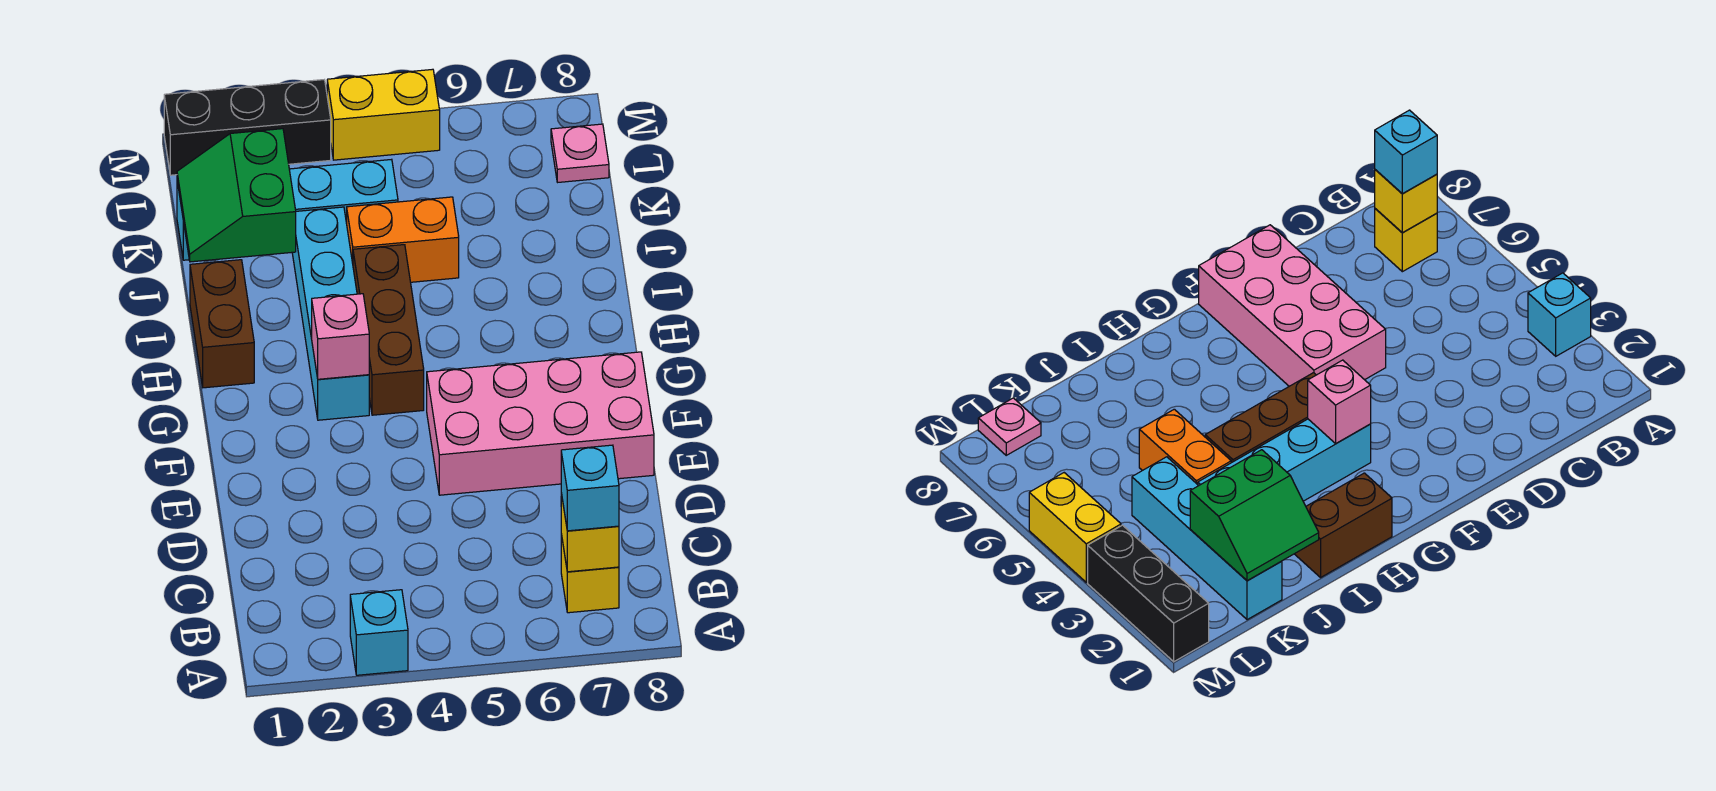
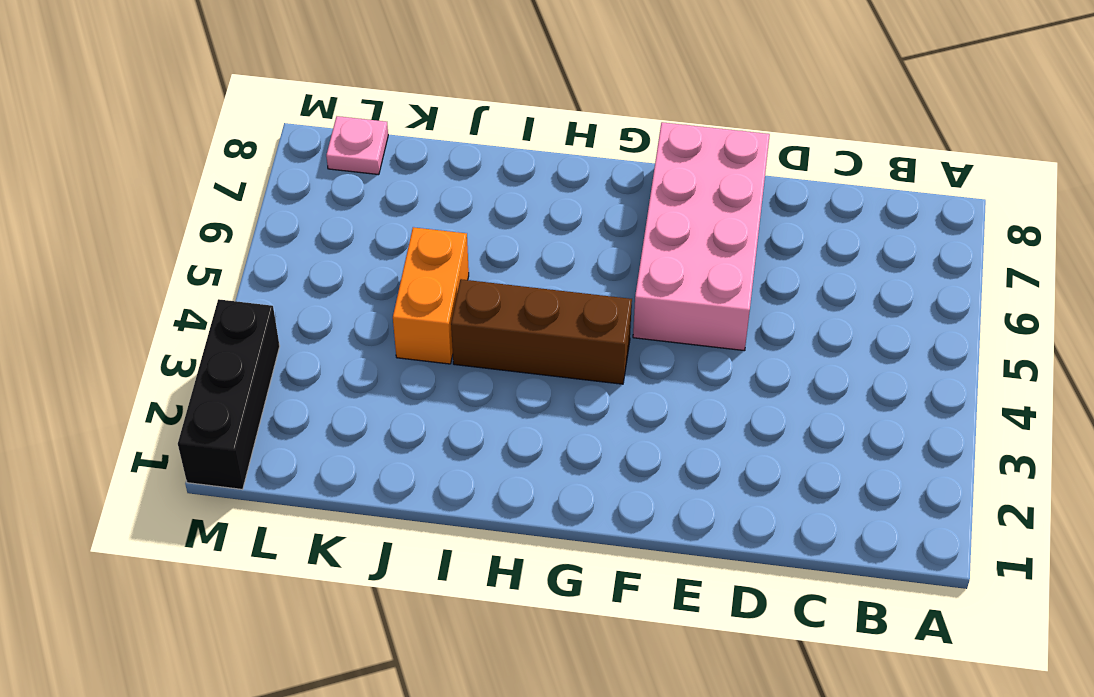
none -> cyan 1x1 brick [350,590,408,675]
none -> yellow 1x1 brick [561,534,619,613]
none -> cyan 1x4 brick [292,207,369,420]

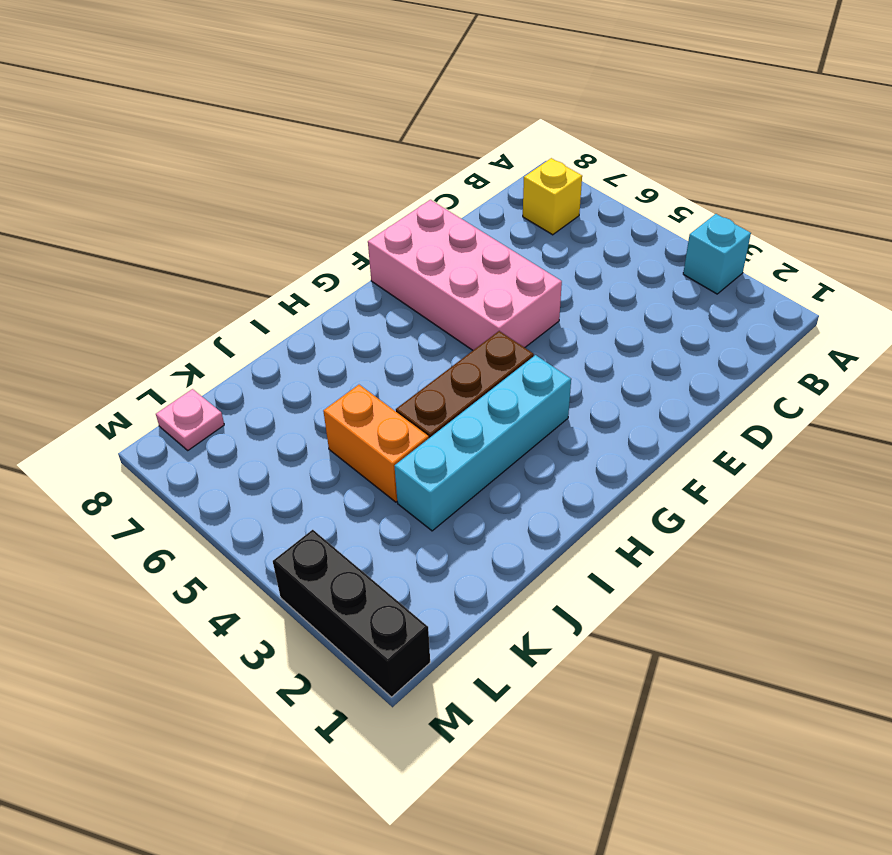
none -> brown 1x2 brick [190,260,254,388]
none -> cyan 1x4 brick [177,159,398,260]
none -> yellow 1x2 brick [327,69,440,160]

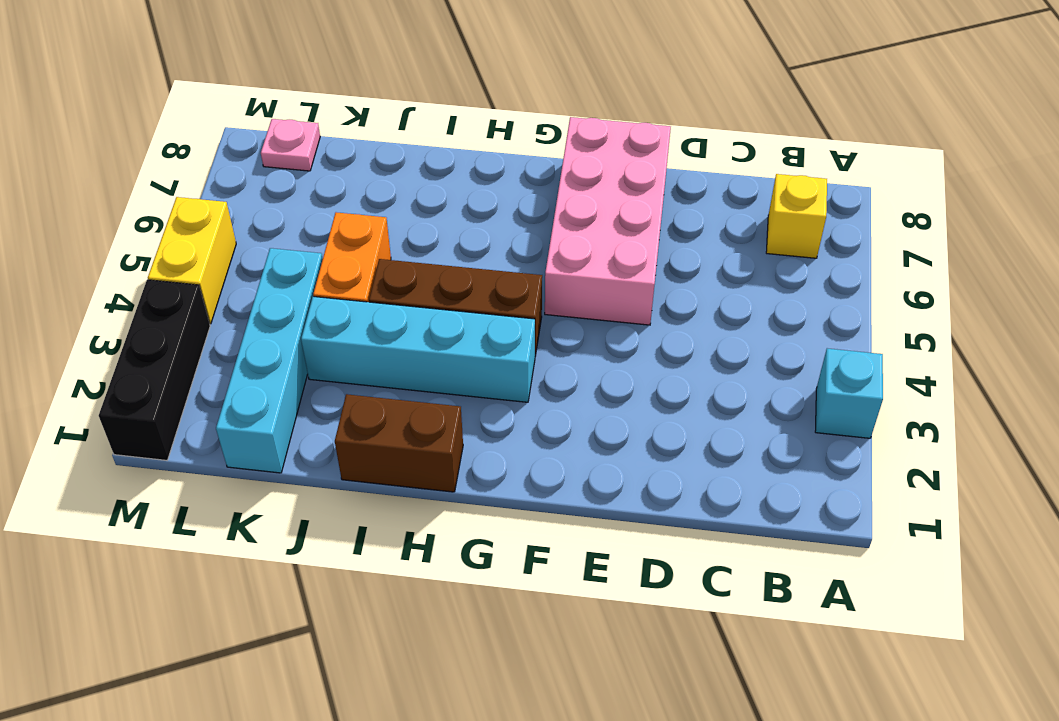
none -> yellow 1x1 brick [561,493,619,572]
none -> pink 1x1 brick [312,294,369,379]
none -> green 2x2 slope [177,129,296,262]

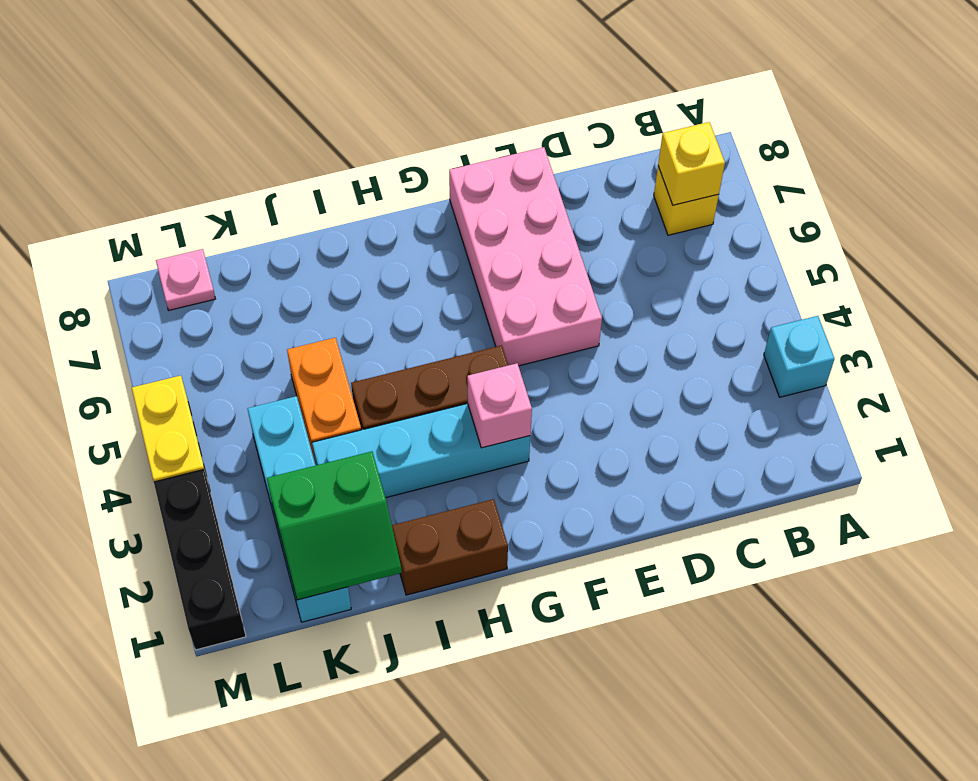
none -> cyan 1x1 brick [561,445,619,531]

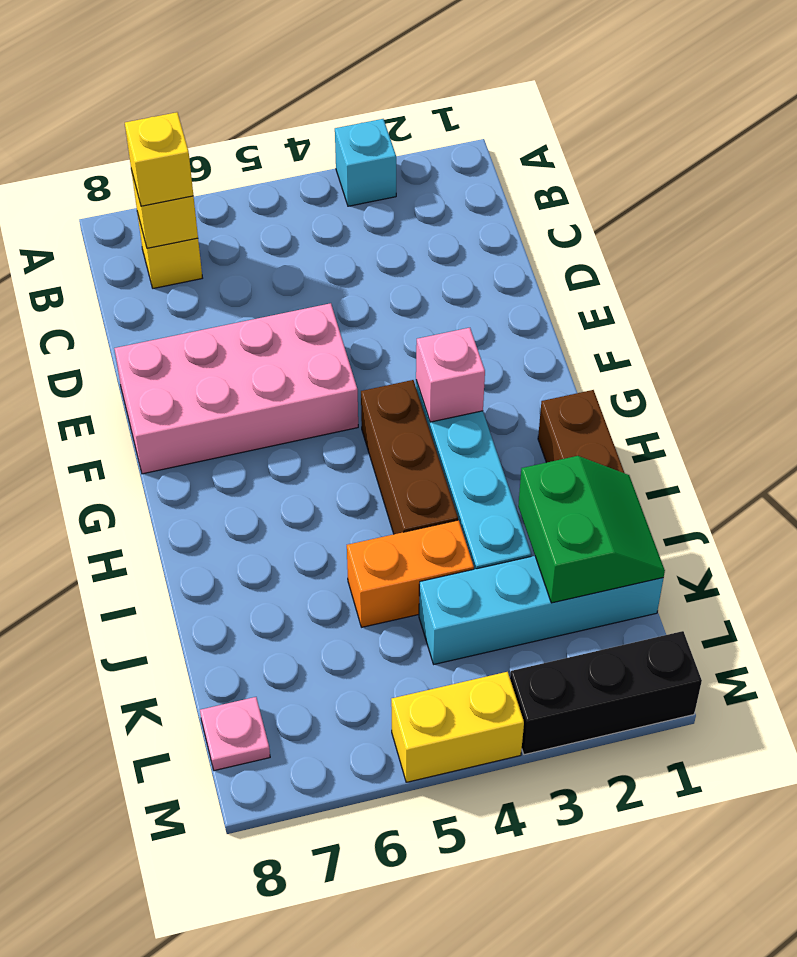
yellow 1x1 brick [125,112,193,206] -> cyan 1x1 brick [561,445,619,531]

